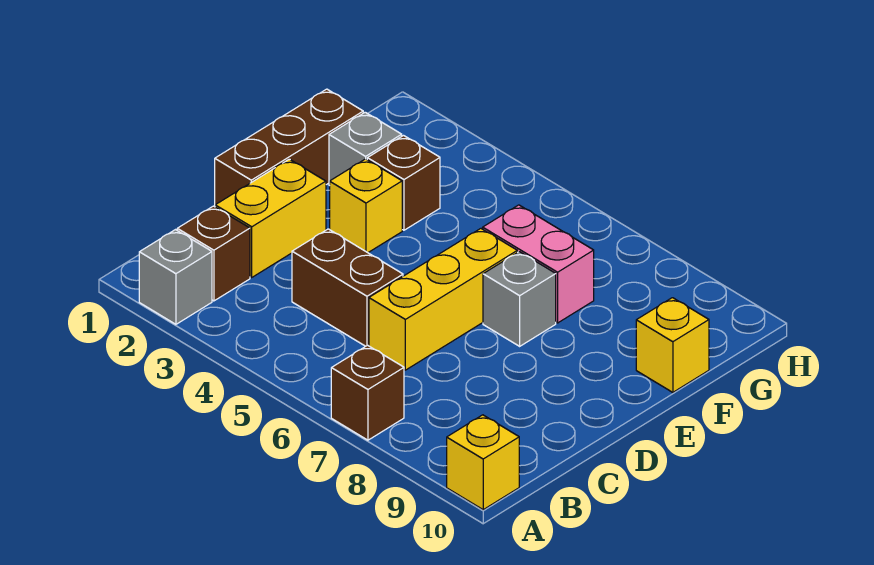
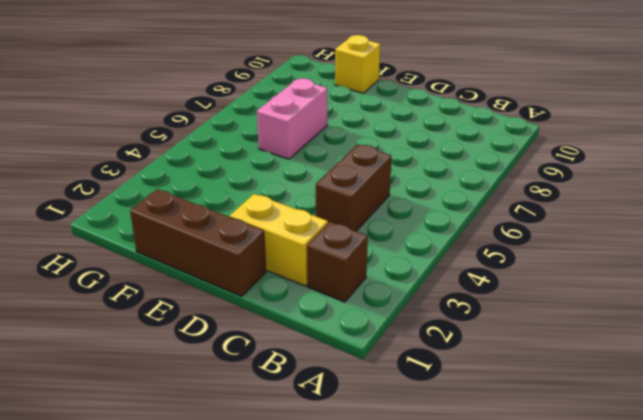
none -> grey 1x1 brick [139,230,212,324]
none -> brown 1x1 brick [331,345,404,440]
none -> yellow 1x1 brick [447,415,519,510]

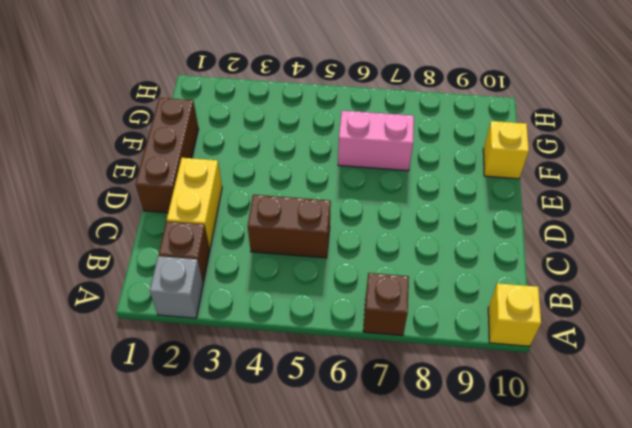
none -> yellow 1x3 brick [369,229,517,370]
none -> yellow 1x1 brick [330,159,402,253]
none -> grey 1x1 brick [483,252,556,346]

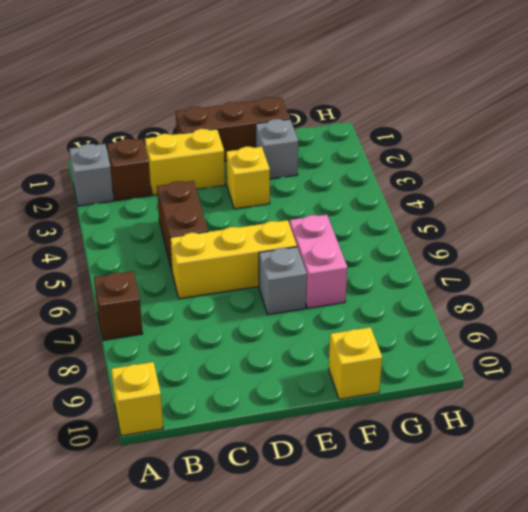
none -> brown 1x1 brick [367,136,440,230]

